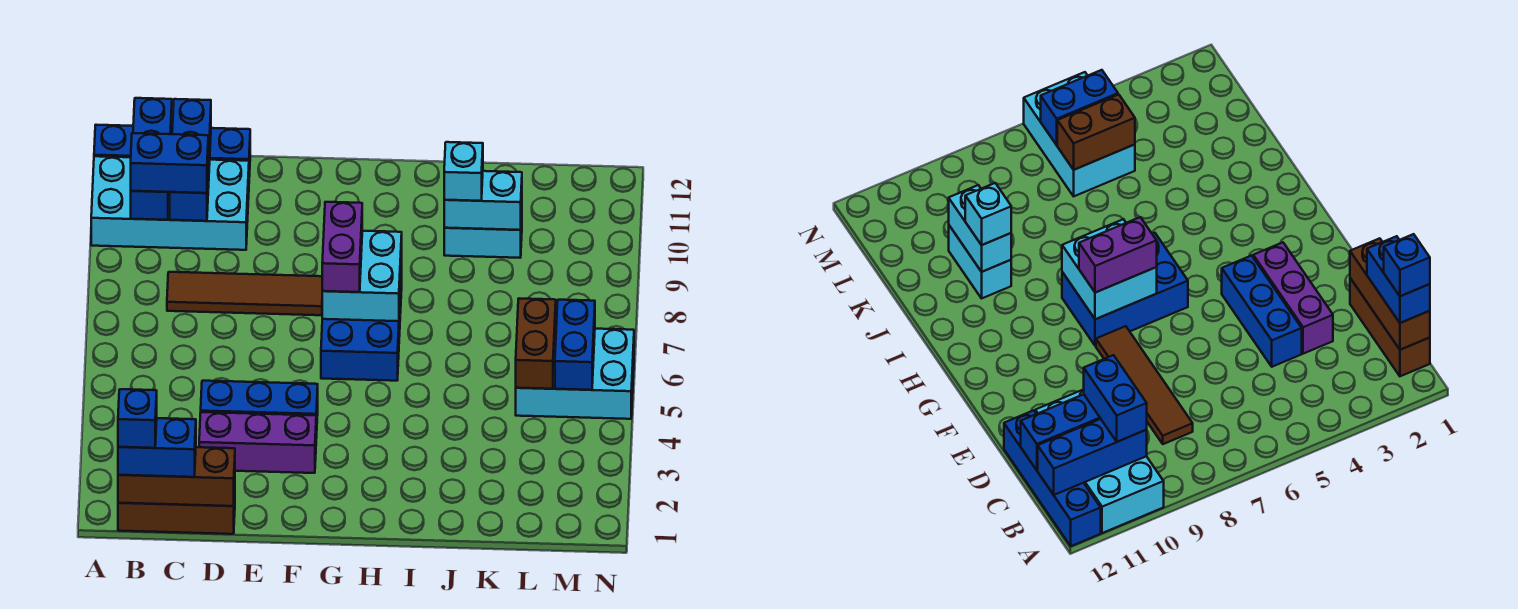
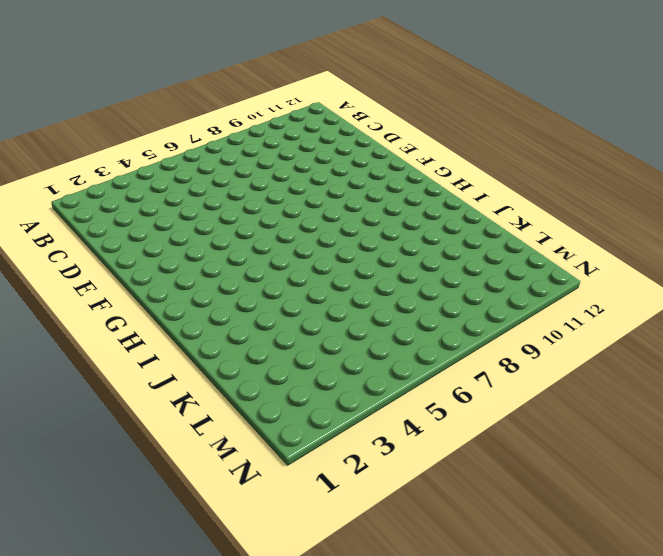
none -> cyan 2x4 brick [91,156,249,250]
none -> blue 1x4 brick [94,125,250,177]
none -> brown 1x3 brick [118,490,235,534]

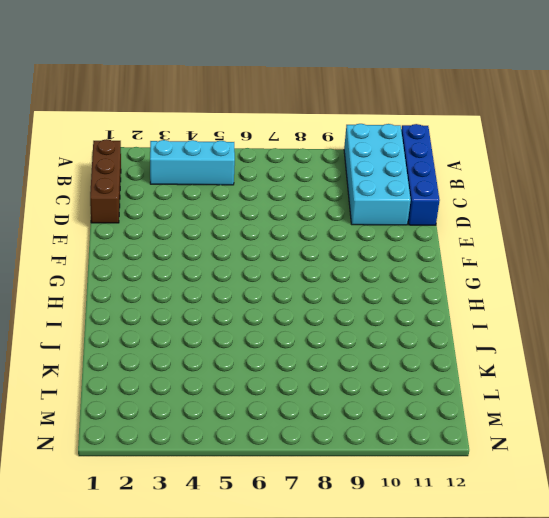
cyan 1x3 brick [150,140,235,185] -> none
none -> brown 1x4 tile [167,272,322,315]
none -> purple 1x3 brick [199,412,316,473]
none -> blue 1x3 brick [201,381,318,438]

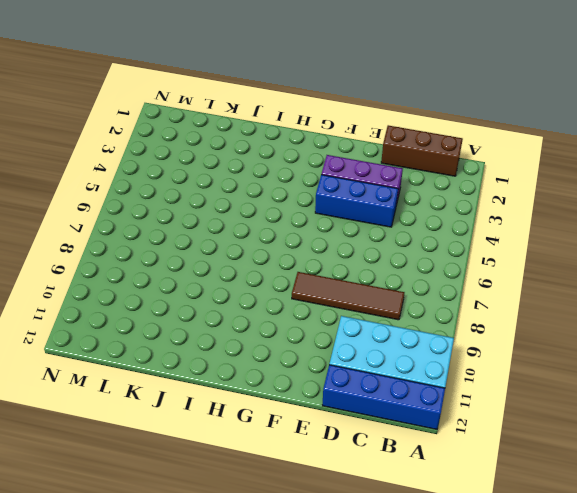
none -> blue 2x3 brick [321,264,402,381]
none -> cyan 1x2 brick [444,213,522,258]
none -> cyan 2x3 brick [516,329,634,419]

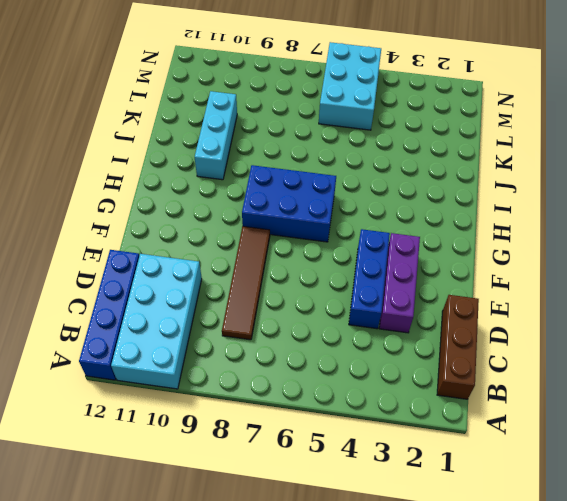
cyan 1x3 brick [195,91,237,180] -> cyan 1x2 brick [444,213,522,258]
none -> brown 1x3 brick [118,447,235,506]
none -> blue 1x3 brick [131,98,172,220]
none -> blue 1x3 brick [170,99,211,221]

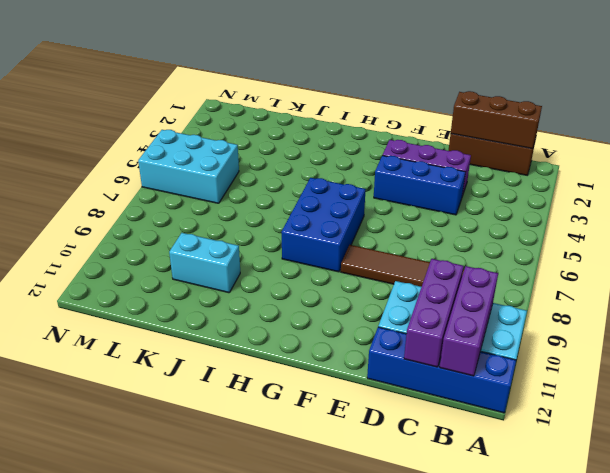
purple 1x3 brick [440,266,498,376] -> blue 1x3 brick [131,98,172,220]
purple 1x3 brick [404,259,464,367] -> blue 1x3 brick [170,99,211,221]
none -> cyan 2x2 brick [322,231,402,321]
none -> cyan 1x2 brick [444,171,522,230]
none -> brown 1x2 brick [516,299,556,389]

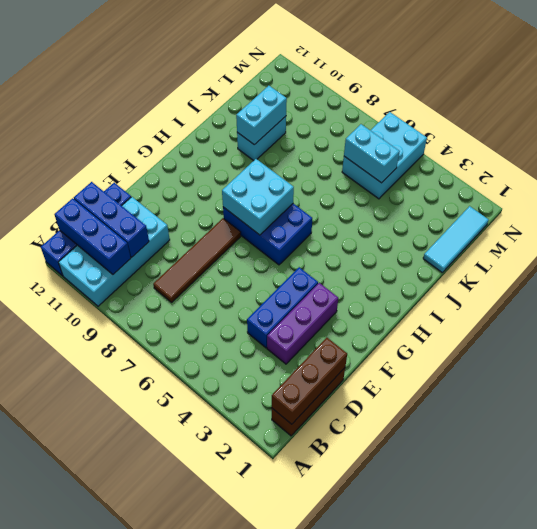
cyan 1x3 tile [423,206,489,272] -> none
cyan 1x2 brick [344,124,400,183] -> brown 1x2 brick [516,299,556,389]
none -> blue 1x2 brick [555,300,595,390]
none -> blue 1x2 brick [118,418,196,477]
none -> blue 1x2 brick [131,133,208,193]

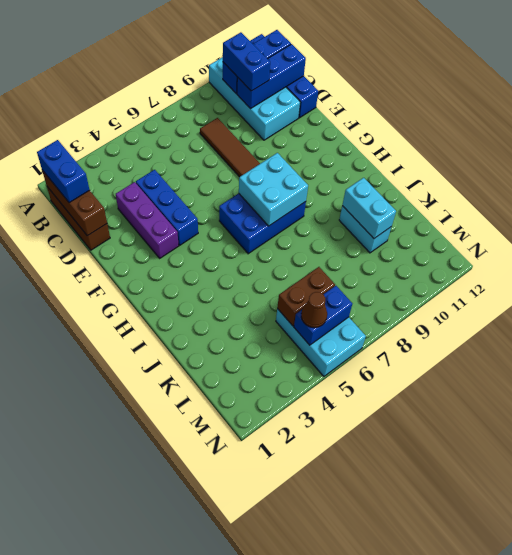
brown 1x1 cone [301,292,327,328] -> none
none -> purple 1x2 brick [322,202,362,292]
none -> cyan 1x1 brick [444,142,483,201]
none -> blue 1x1 brick [118,389,157,448]

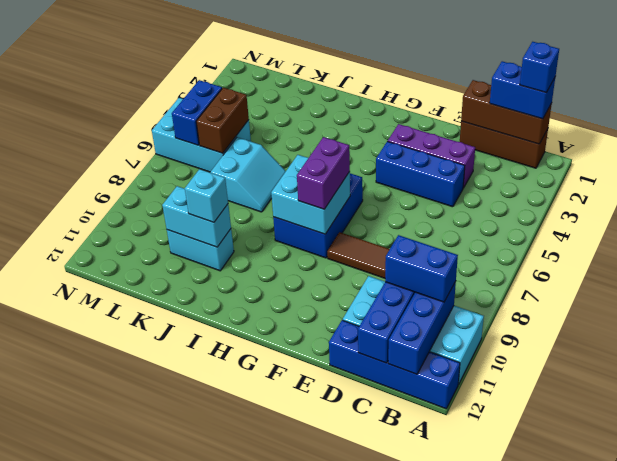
cyan 2x2 slope [210,137,286,212] -> none

